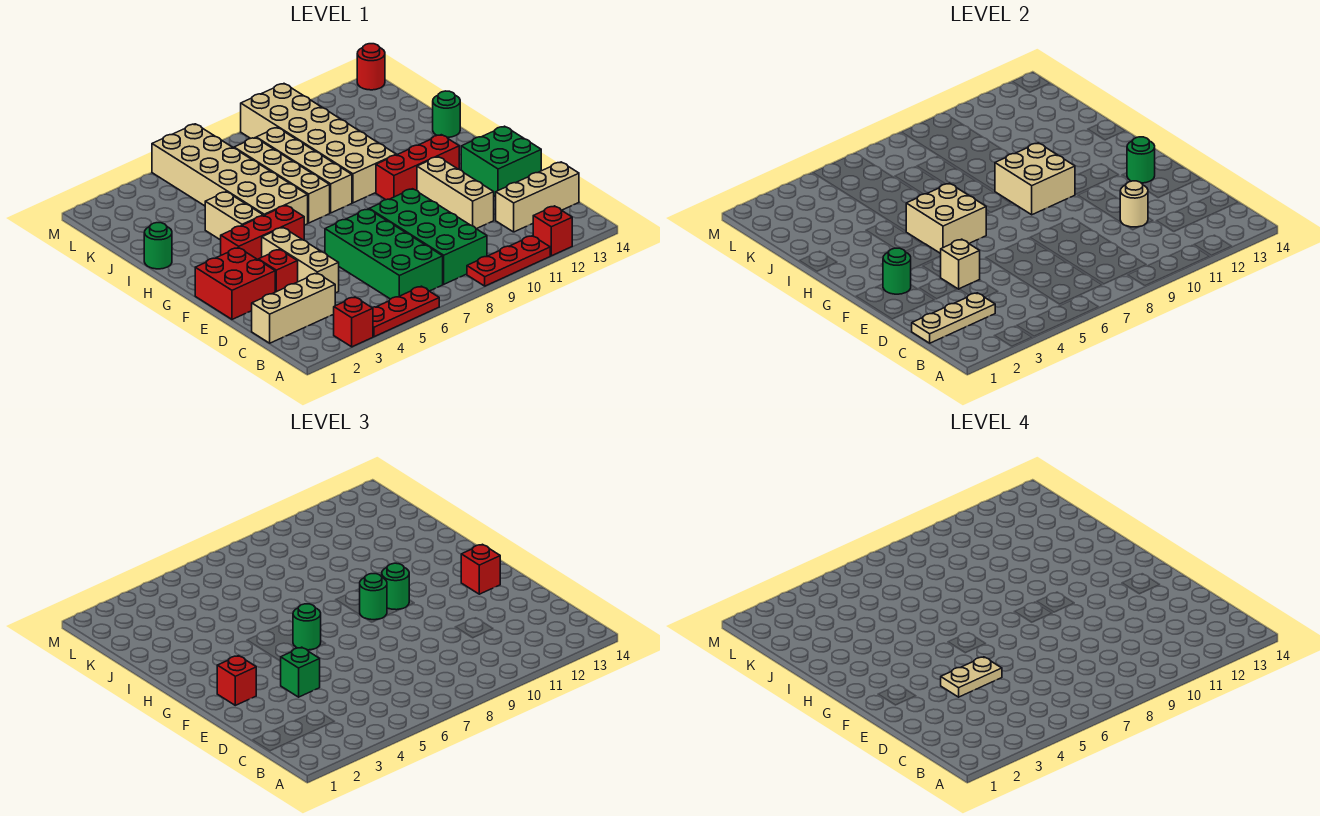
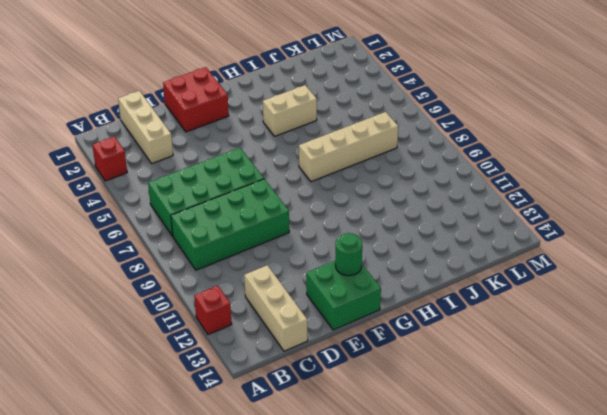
none -> red 1x3 plate [372,286,439,337]
none -> red 1x3 plate [467,236,550,286]
none -> tan 1x3 brick [262,227,339,293]
none -> tan 1x3 brick [417,157,494,229]

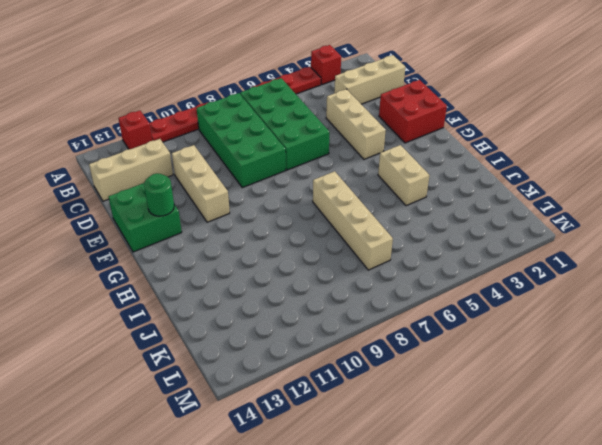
none -> red 1x1 brick [258,249,298,292]
none -> red 1x3 brick [221,205,304,259]
none -> red 1x3 brick [376,135,459,200]
none -> tan 2x6 brick [152,124,308,225]

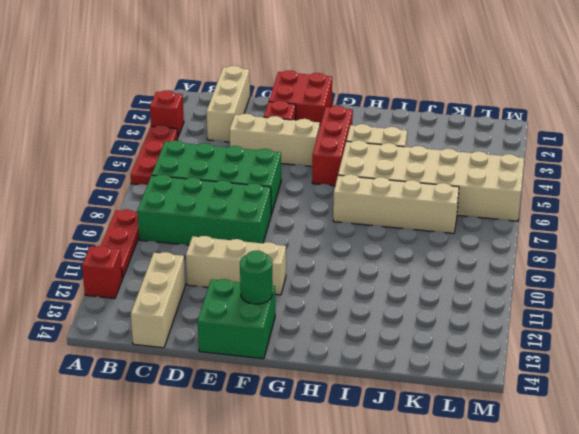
none -> red 1x3 brick [376,135,459,200]
none -> tan 1x4 brick [256,127,352,213]
none -> tan 2x6 brick [241,84,396,203]
none -> green 1x1 round brick [144,223,172,269]

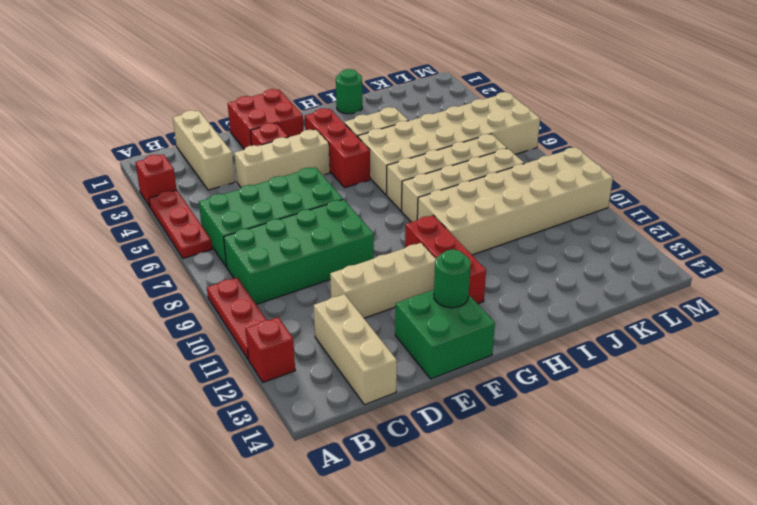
none -> green 1x1 round brick [432,91,460,138]
none -> red 1x1 round brick [357,44,385,90]
none -> tan 1x3 plate [912,293,995,343]
none -> tan 1x1 round brick [1120,181,1148,227]

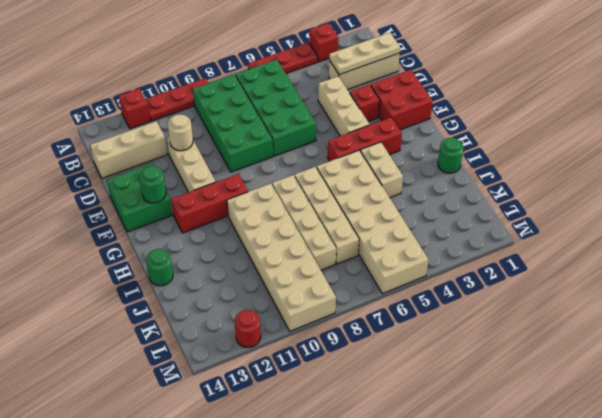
red 1x1 round brick [235,310,261,347] -> red 1x1 round brick moved to [357,44,385,90]
none -> tan 1x1 brick [940,239,980,289]
none -> green 1x1 round brick [883,248,911,294]
none -> tan 2x2 brick [906,183,986,254]
none -> tan 2x2 brick [995,143,1075,215]

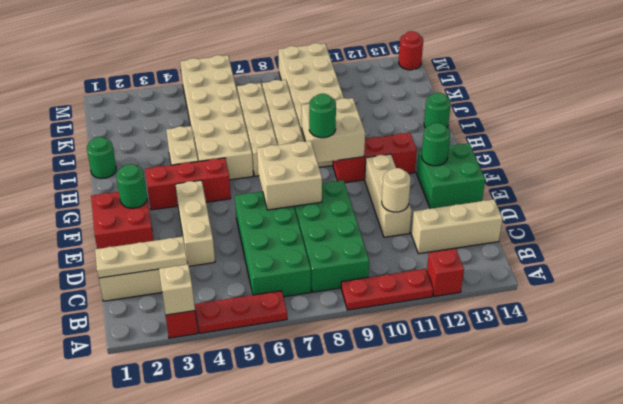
tan 1x1 brick [159,264,195,315] -> tan 1x1 brick moved to [940,239,980,289]
tan 2x2 brick [257,141,322,210] -> tan 2x2 brick moved to [906,183,986,254]
none -> red 1x1 brick [258,249,298,292]
none -> green 1x1 brick [281,647,320,697]
none -> red 1x1 brick [217,656,256,705]
none -> red 1x1 brick [461,544,500,594]

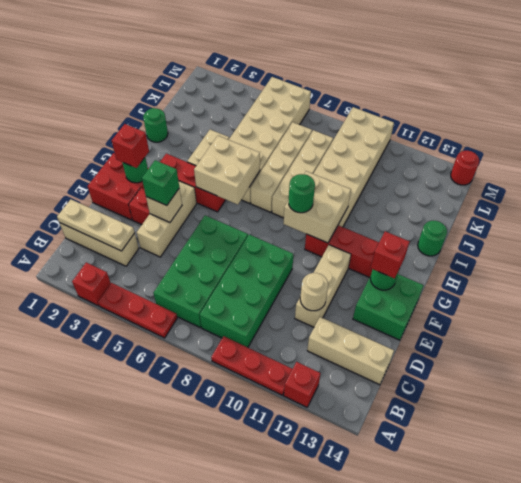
none -> green 1x1 round brick [293,604,321,650]
none -> green 1x1 round brick [382,563,409,610]
none -> tan 1x2 plate [941,657,1002,697]

